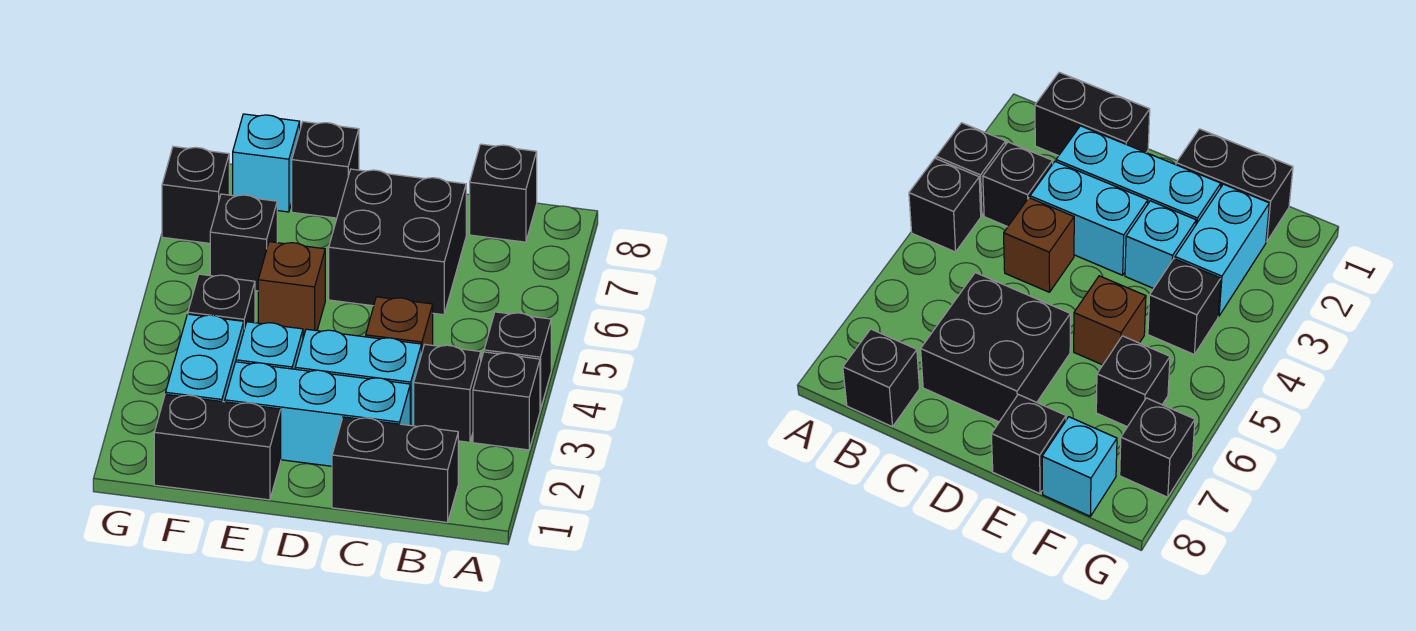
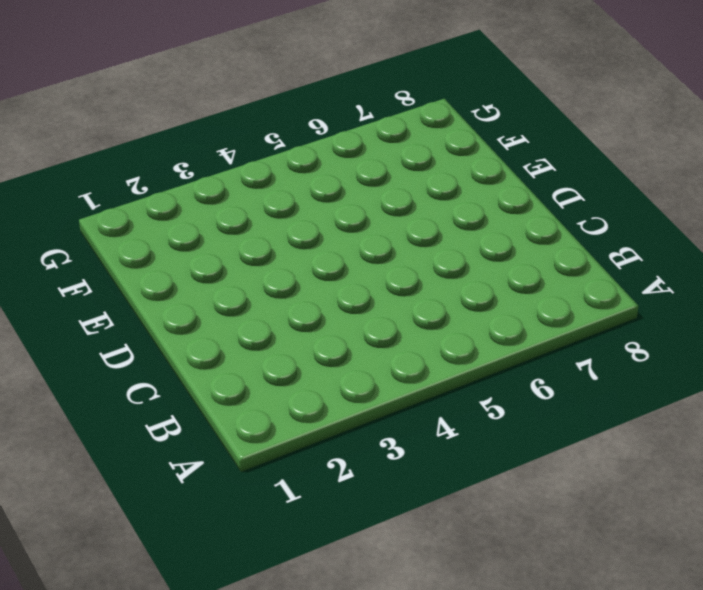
none -> black 1x1 brick [473,352,540,450]
none -> black 1x1 brick [484,312,551,410]
none -> black 1x2 brick [332,417,458,522]

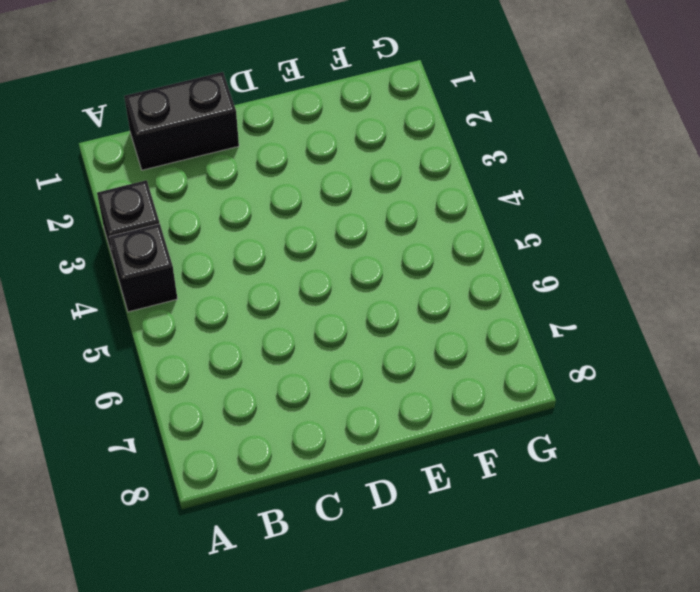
none -> black 1x1 brick [414,345,481,442]
none -> black 1x1 brick [470,144,537,242]
none -> cyan 1x3 brick [225,362,410,466]

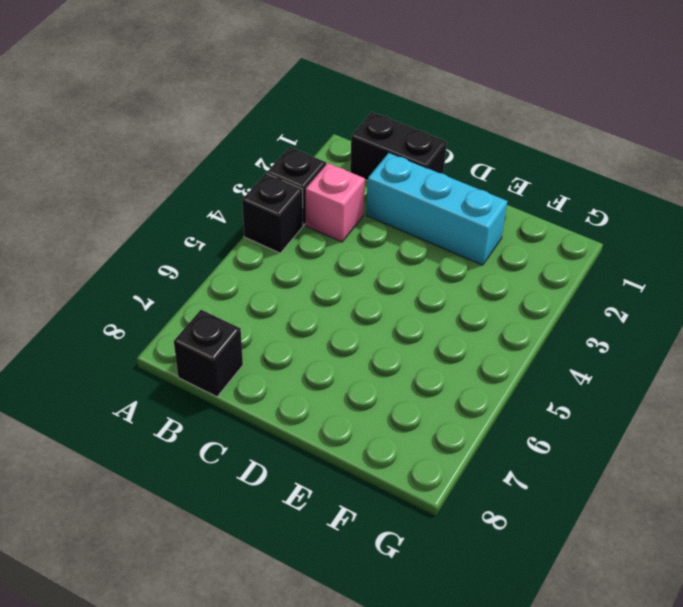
pink 1x1 brick [306,163,365,242] -> black 1x1 brick [414,345,481,442]
none -> cyan 1x2 brick [295,329,422,426]
none -> brown 1x1 brick [366,297,433,351]
none -> black 2x2 brick [329,169,466,315]

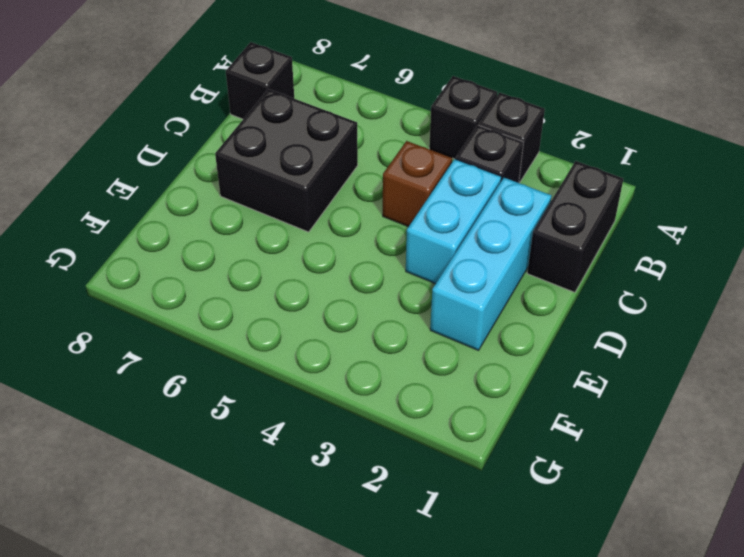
none -> black 1x2 brick [154,394,281,500]
none -> cyan 1x1 brick [236,322,303,369]
none -> brown 1x1 brick [258,242,325,338]

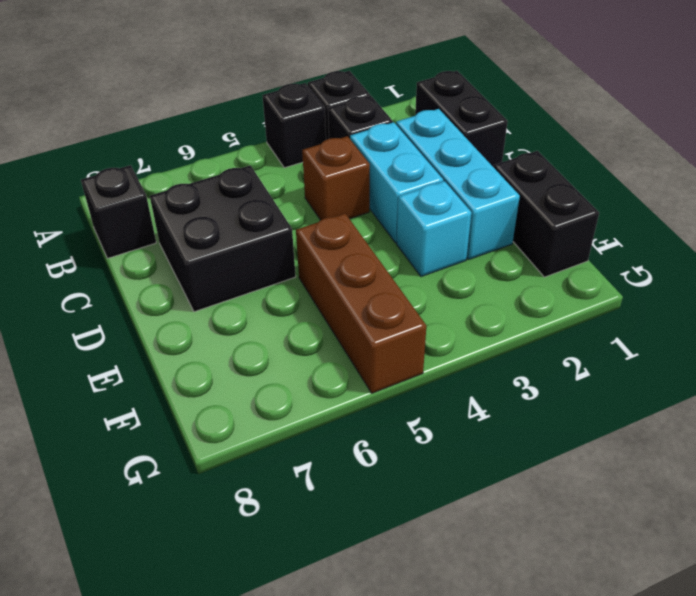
brown 1x3 brick [296,214,426,393] -> brown 1x1 brick [258,242,325,338]
none -> black 1x1 brick [292,122,359,218]
none -> cyan 1x2 brick [166,314,244,402]
none -> black 1x1 brick [188,274,255,329]

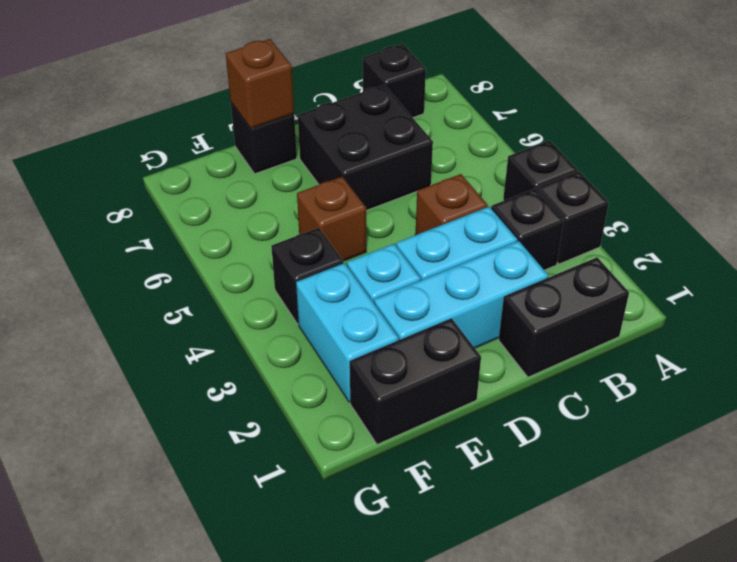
brown 1x1 brick [226,39,294,128] -> none
none -> black 1x1 brick [210,194,277,291]
none -> cyan 1x1 brick [233,114,300,212]
none -> black 1x1 brick [162,147,229,243]

